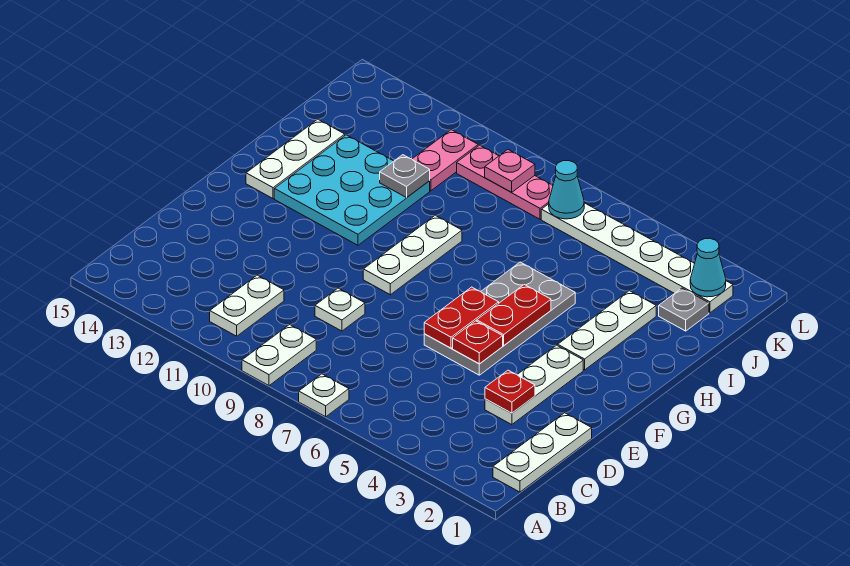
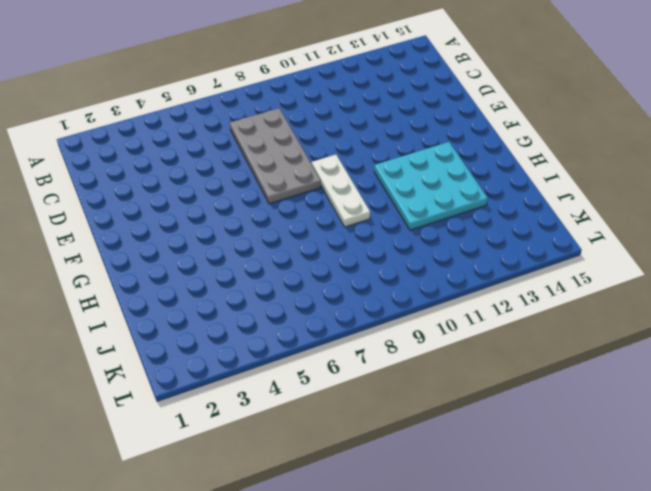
grey 2x4 plate [230,108,321,204] -> grey 2x4 plate moved to [424,262,575,375]
none -> white 1x1 plate [299,374,349,417]
none -> white 1x2 plate [242,325,316,386]
none -> white 1x3 plate [493,413,592,492]

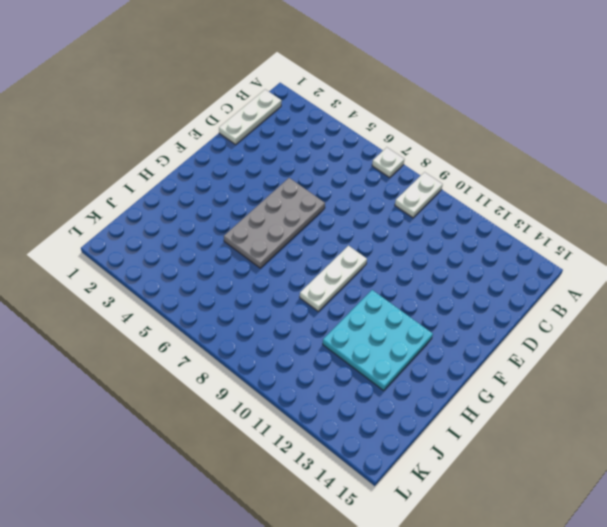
none -> white 1x2 plate [210,275,284,336]
none -> white 1x3 plate [485,345,583,425]
none -> white 1x1 plate [315,288,365,331]

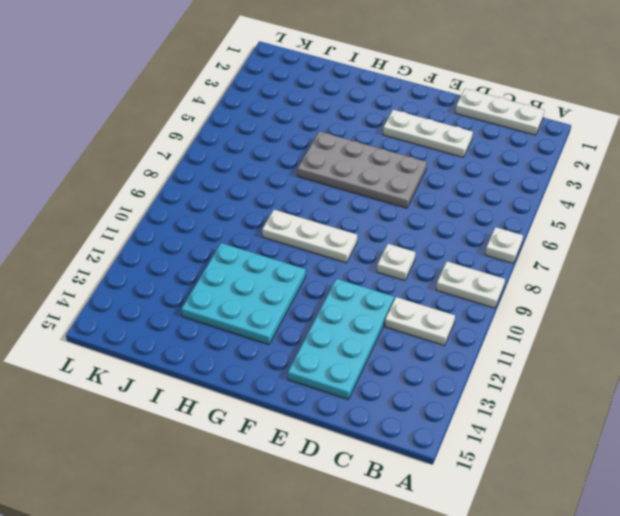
cyan 2x4 plate [288,279,394,399] -> none
none -> white 1x3 plate [557,291,656,370]
none -> white 1x3 plate [246,119,345,199]
none -> grey 1x1 plate [659,288,709,331]

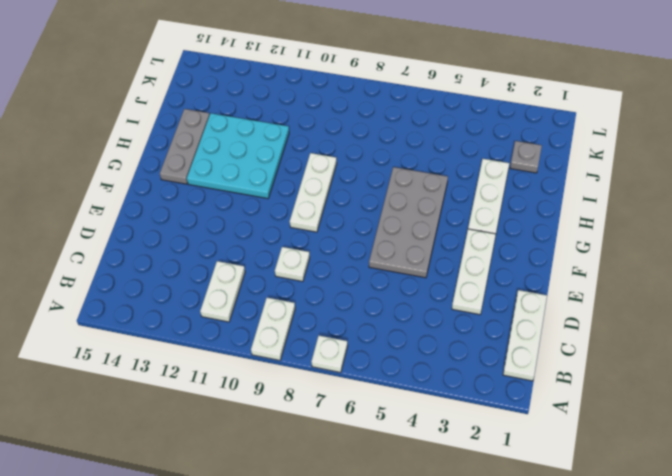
grey 1x3 plate [160,109,210,184] -> white 1x3 plate [246,119,345,199]
none -> pink 1x2 plate [412,130,478,191]
none -> white 1x6 plate [541,203,733,313]
none -> pink 1x3 plate [457,145,553,219]

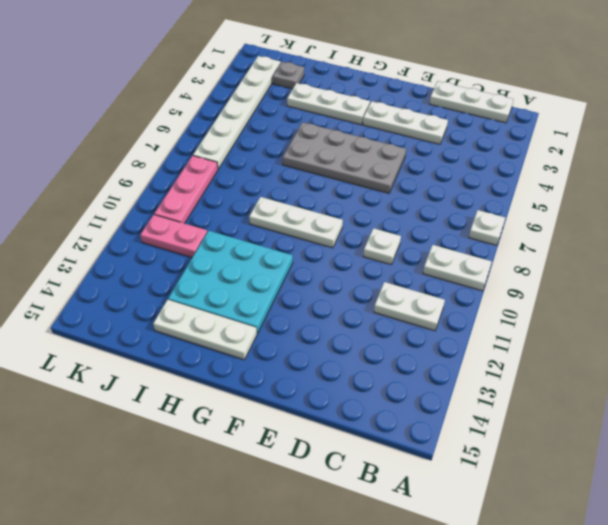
none -> red 1x1 plate [485,370,535,413]
none -> red 1x1 plate [453,321,503,364]
none -> red 1x2 plate [424,287,499,348]

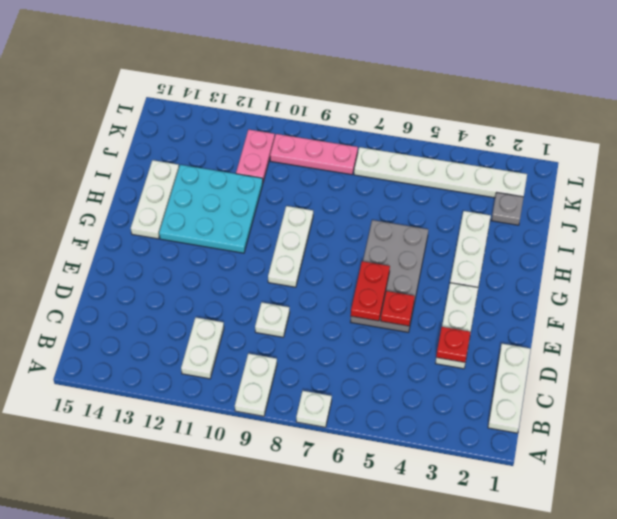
none -> red 1x2 plate [477,285,551,345]
none -> grey 1x1 plate [380,155,430,198]
none -> cyan 1x1 cone [690,238,726,297]

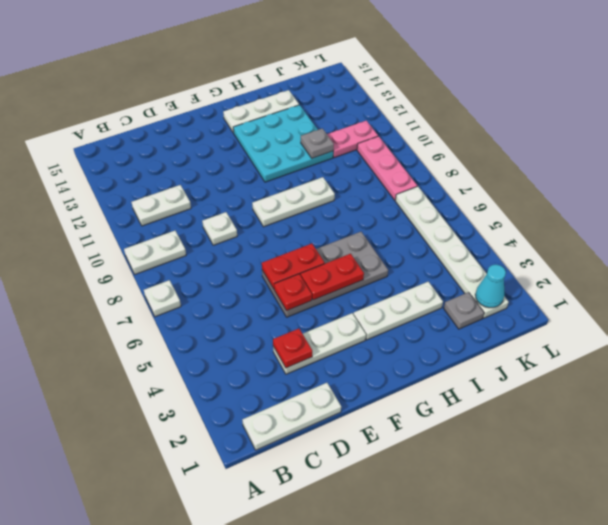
none -> cyan 1x1 cone [549,161,584,219]
none -> pink 1x1 plate [485,150,535,192]

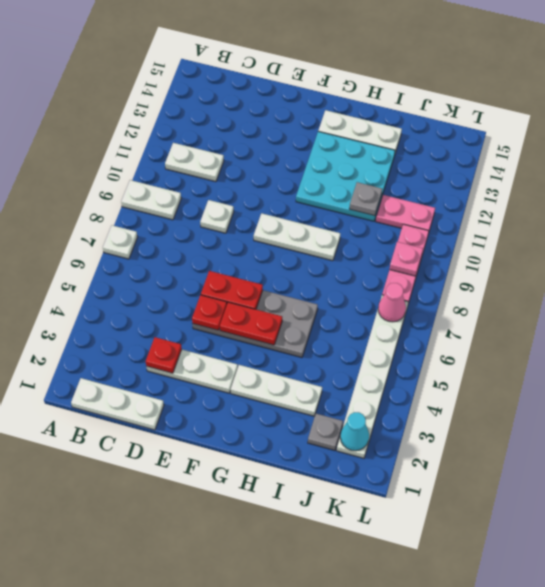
pink 1x1 cone [378,283,406,322] -> cyan 1x1 cone [549,161,584,219]

